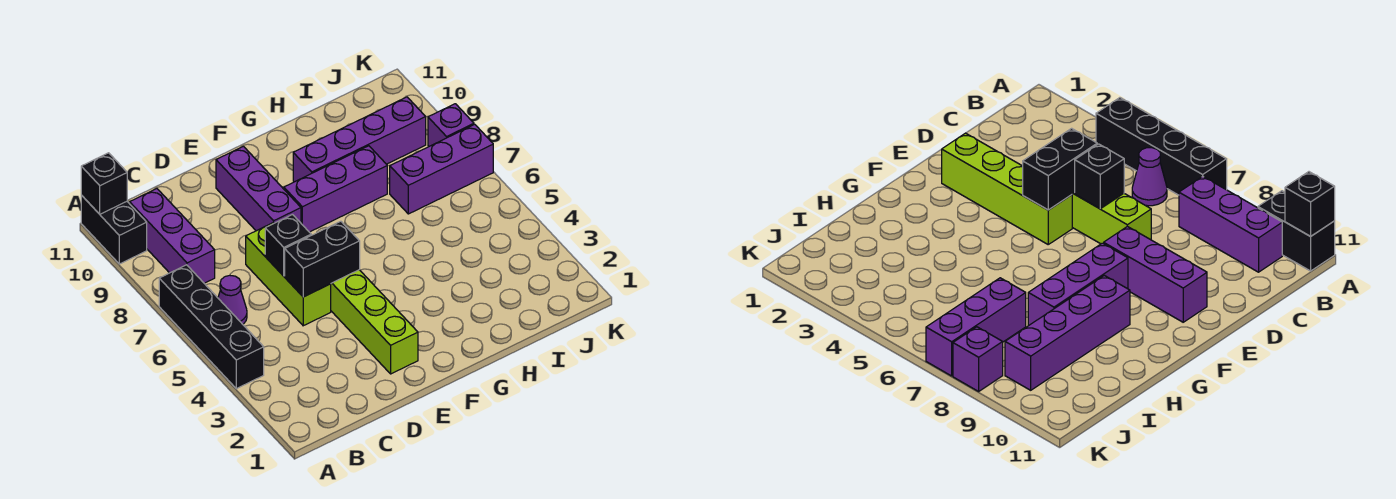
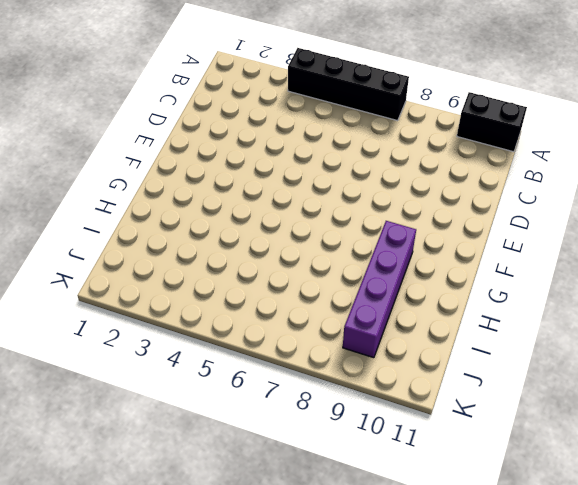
none -> purple 1x1 cone [218,275,247,324]
none -> purple 1x3 brick [130,189,215,283]
none -> lime 1x3 brick [246,223,331,326]

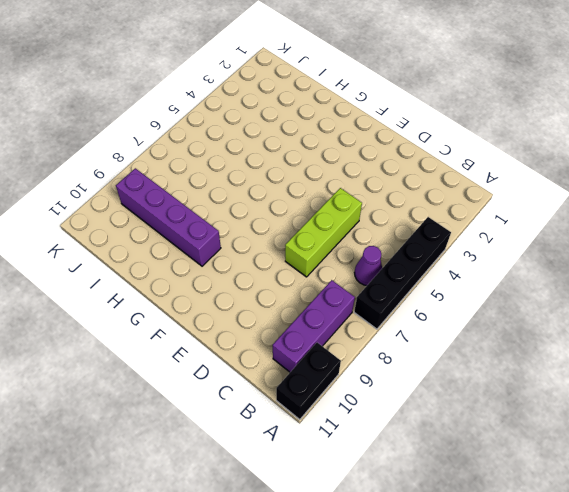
none -> lime 1x4 brick [331,270,418,374]
none -> purple 1x3 brick [216,146,301,231]
none -> purple 1x3 brick [284,146,387,232]

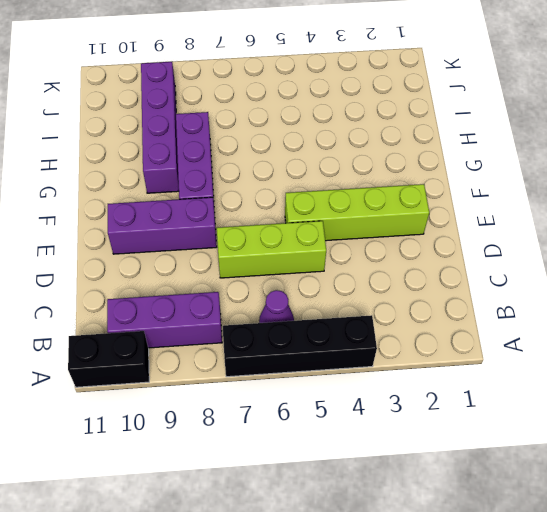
none -> purple 1x3 brick [390,124,493,214]
none -> purple 1x1 brick [428,104,474,146]
none -> black 1x1 brick [81,153,127,214]

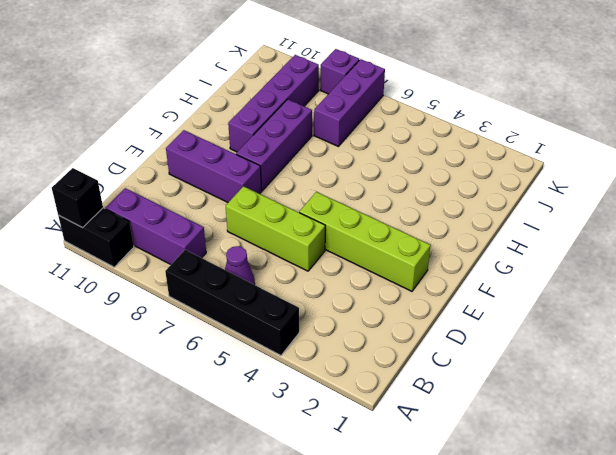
none -> black 1x2 brick [285,221,360,297]
none -> black 1x1 brick [265,215,311,276]

